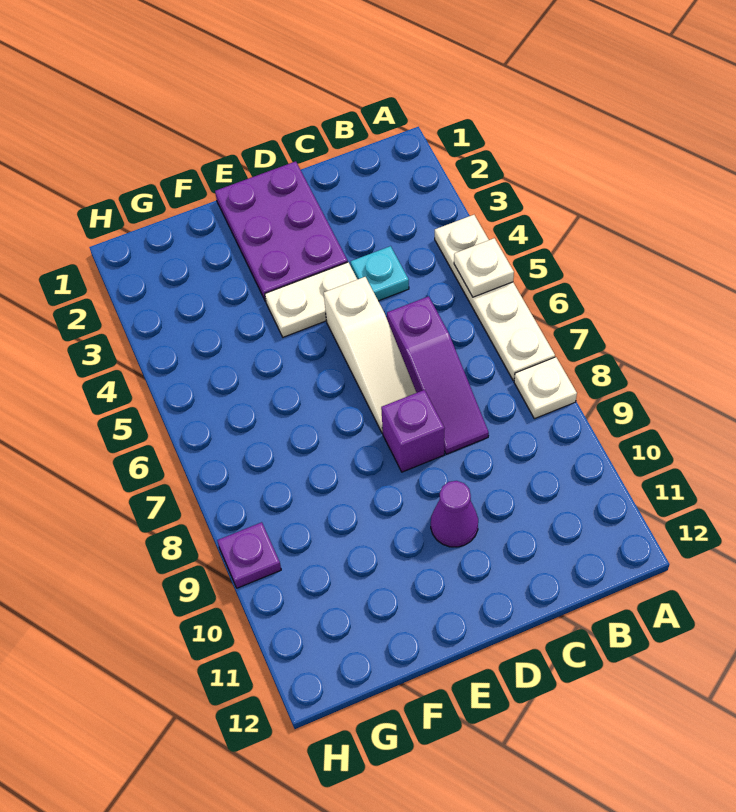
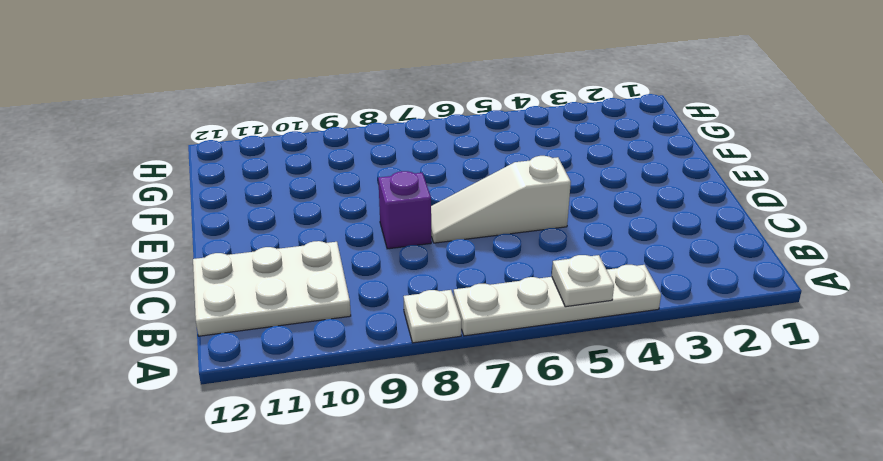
white 2x3 plate [193,241,351,336] -> none
none -> cyan 1x1 plate [351,246,409,301]
none -> purple 1x3 slope [387,296,489,454]

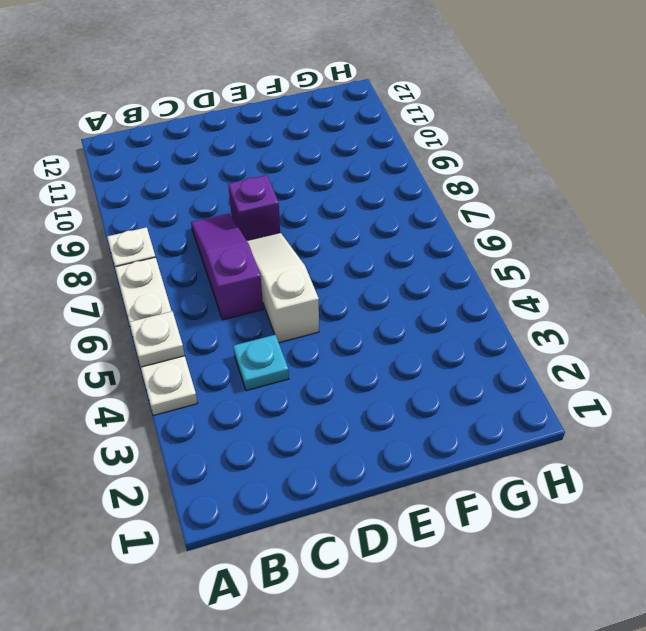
none -> purple 2x3 plate [215,161,348,302]
none -> white 1x2 plate [265,262,357,337]

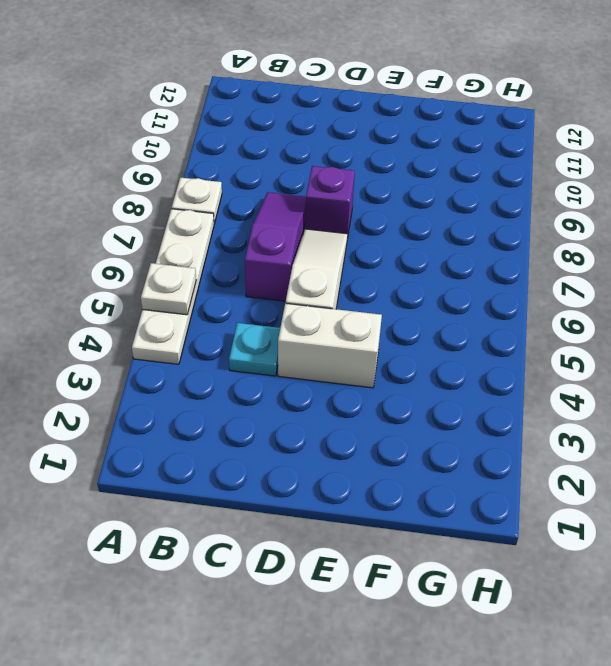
white 1x2 brick [278,303,382,388] -> white 1x2 plate [265,262,357,337]
none -> purple 2x3 plate [215,161,348,302]
none -> purple 1x1 cone [431,481,478,547]

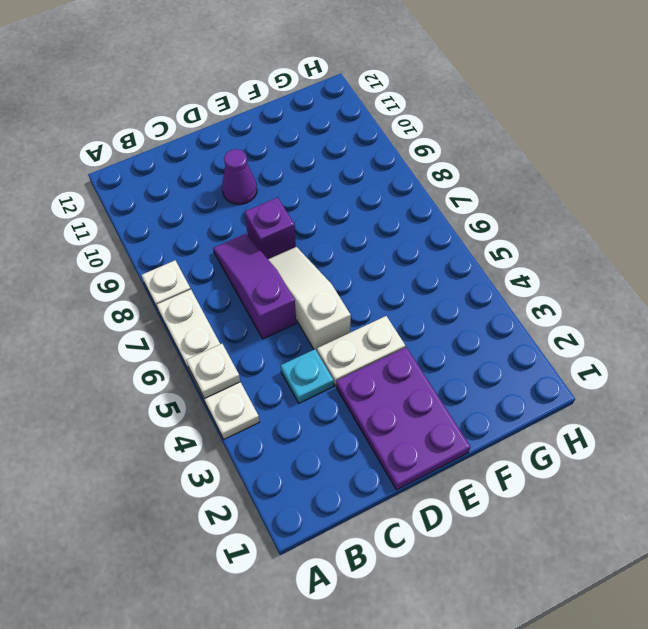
none -> purple 1x1 plate [217,522,281,588]

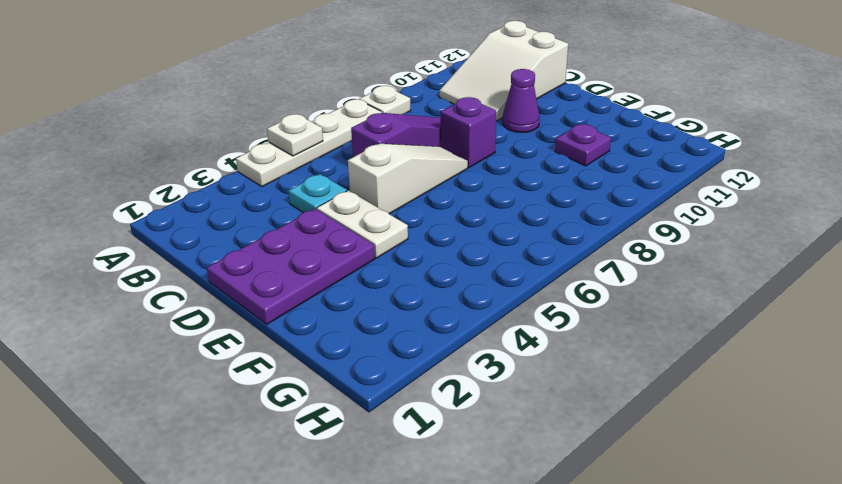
white 2x3 slope [439,21,568,121] -> none
purple 1x1 plate [555,124,611,166] -> purple 1x1 plate moved to [217,522,281,588]

